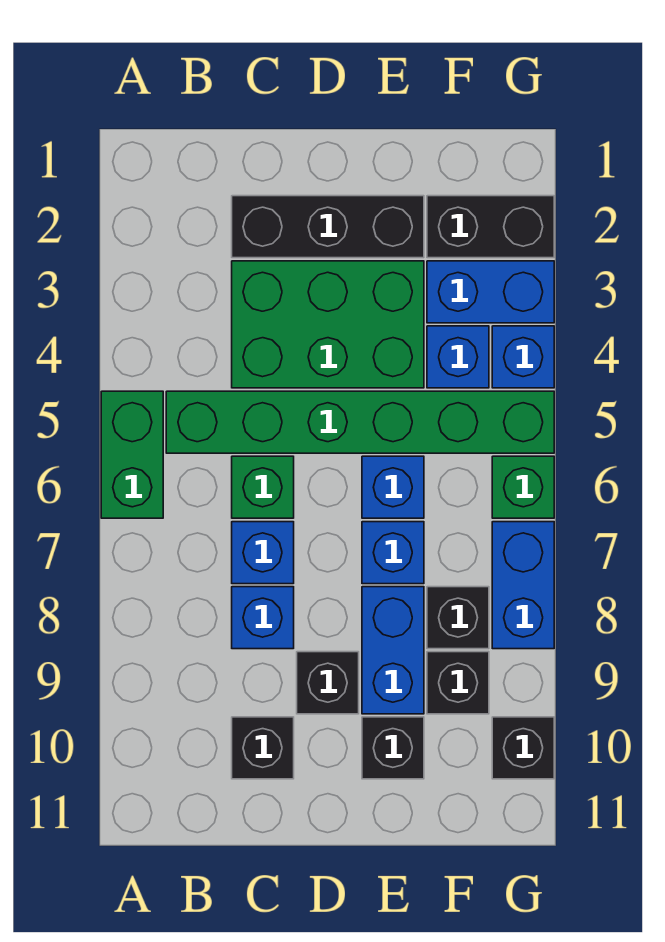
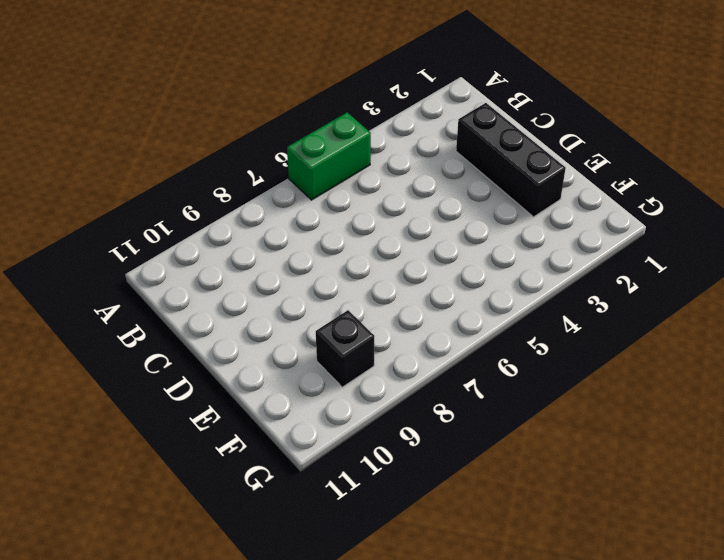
none -> green 1x6 brick [166,391,554,453]
none -> green 2x3 brick [232,261,424,388]
none -> green 1x1 brick [232,456,294,518]

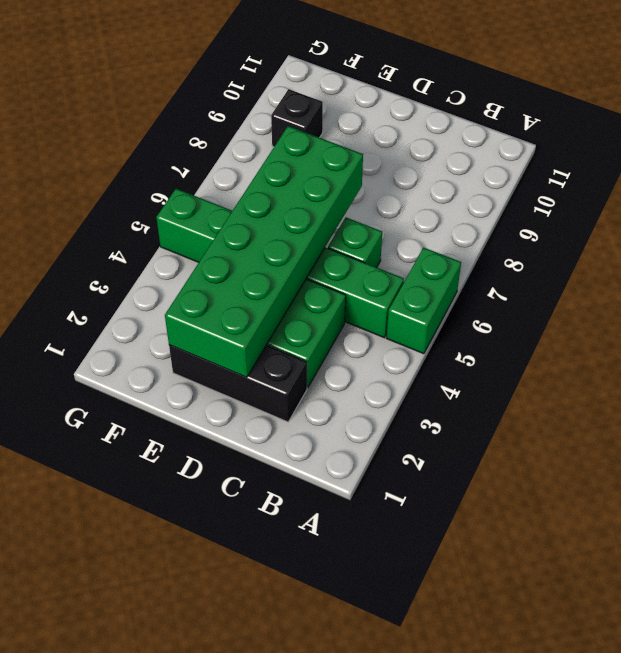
green 2x6 brick [165,126,363,378] -> none
none -> blue 1x1 brick [232,522,294,584]
none -> blue 1x1 brick [232,587,294,649]
none -> black 1x1 brick [232,717,294,779]

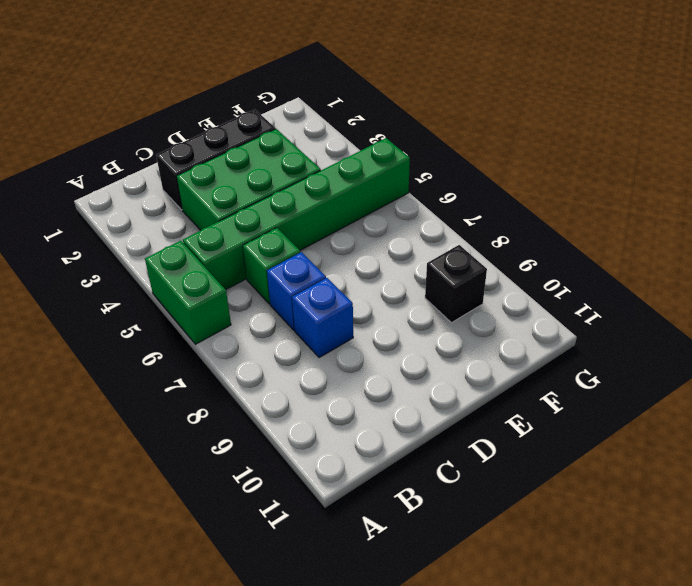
none -> black 1x1 brick [232,717,294,779]
none -> black 1x1 brick [297,652,359,714]
none -> blue 1x1 brick [362,456,424,518]

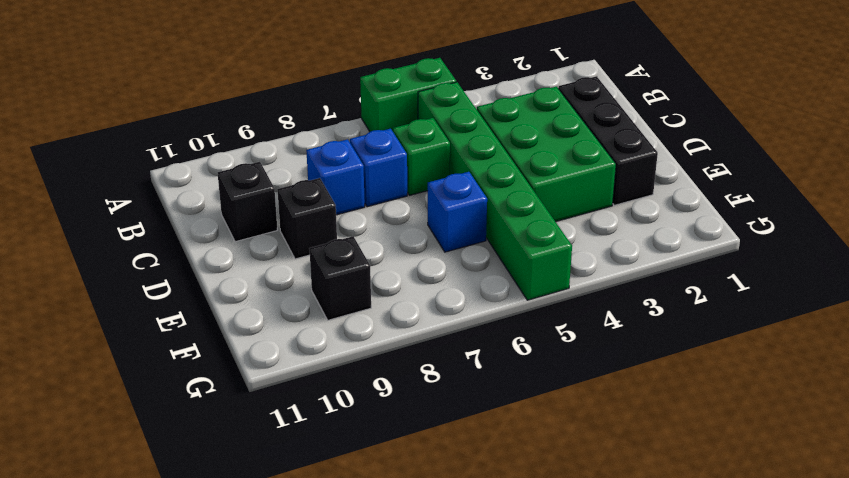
none -> blue 1x1 brick [362,522,424,584]
none -> blue 1x2 brick [362,587,424,714]
none -> black 1x1 brick [362,717,424,779]

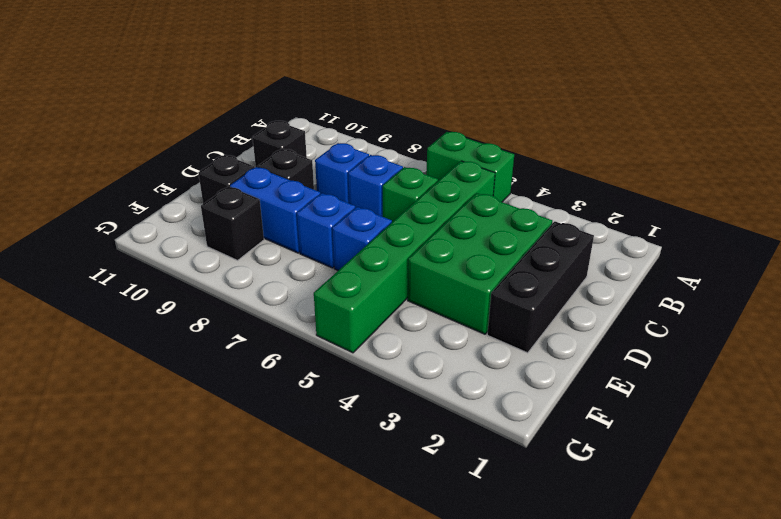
none -> black 1x2 brick [427,196,554,258]
none -> blue 1x2 brick [427,261,554,323]
none -> blue 1x1 brick [427,326,489,388]

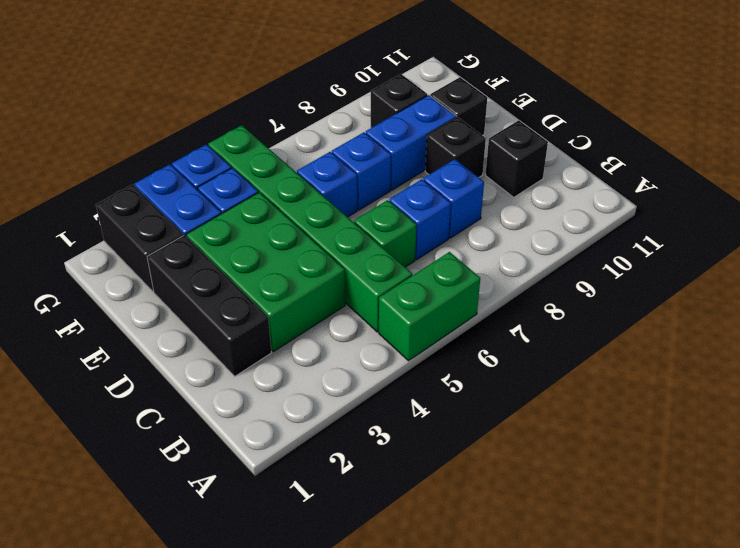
none -> black 1x1 brick [427,587,489,649]
none -> green 1x1 brick [492,456,554,518]
none -> blue 1x2 brick [492,522,554,649]

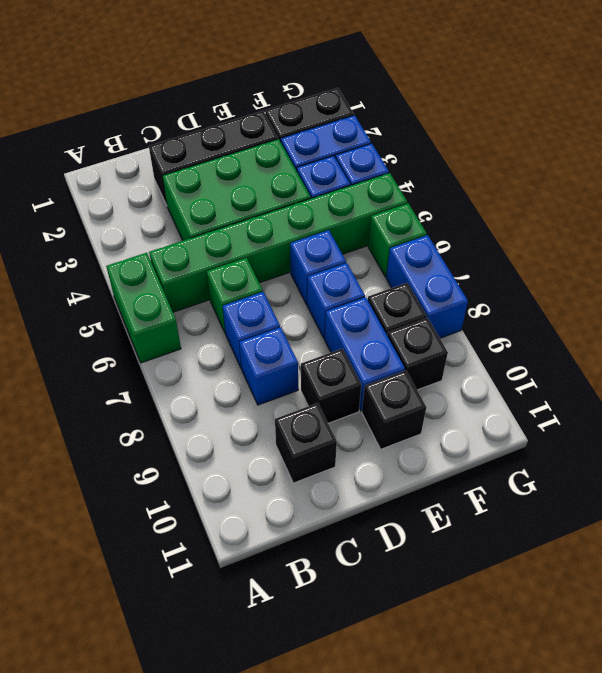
none -> black 1x1 brick [492,717,554,779]

